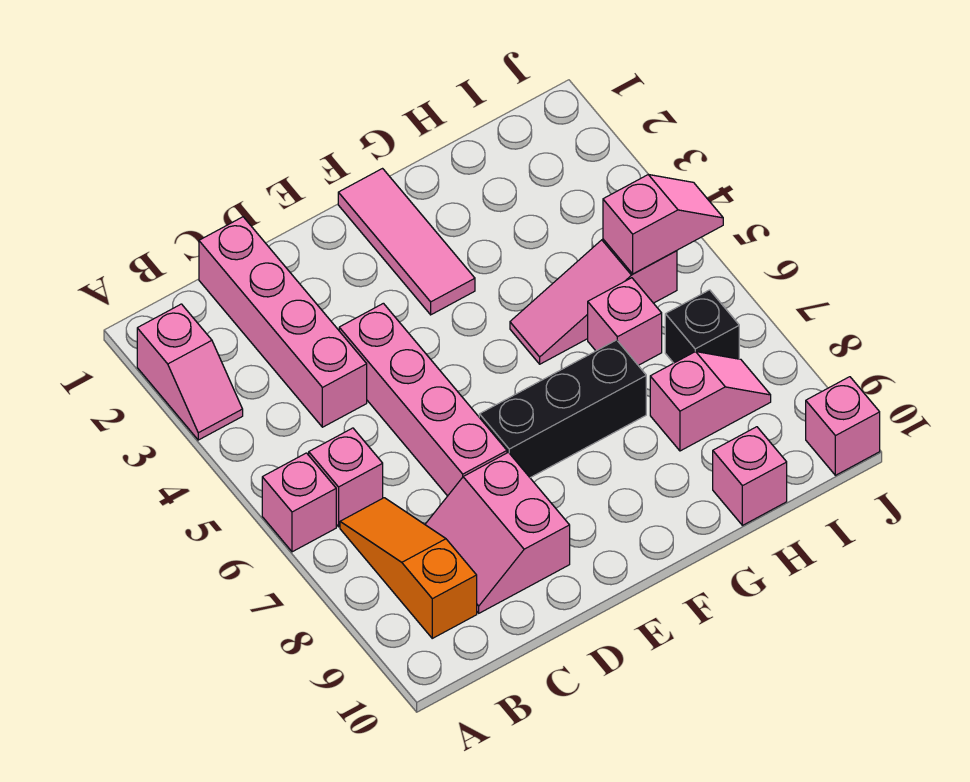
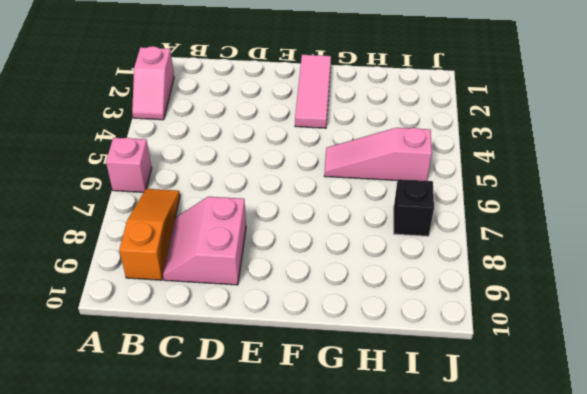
none -> pink 1x1 brick [309,428,383,527]
none -> pink 1x4 brick [199,217,367,427]
none -> pink 1x4 brick [339,303,507,496]

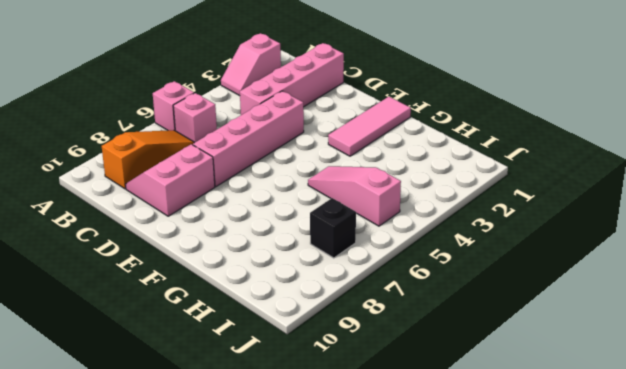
none -> black 1x3 brick [479,340,646,478]
none -> pink 1x1 brick [588,278,662,365]
none -> pink 1x2 slope [650,351,771,451]

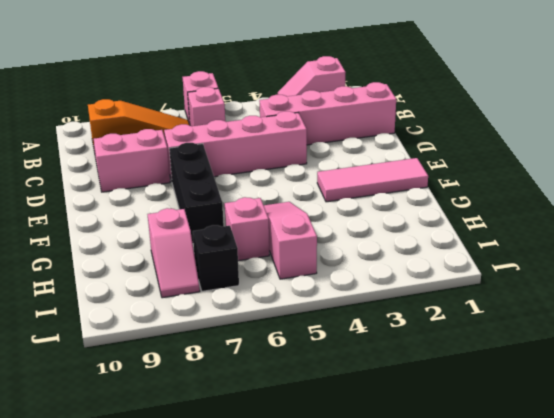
none -> pink 1x1 brick [713,427,787,525]
none -> pink 1x1 brick [806,377,880,475]
none -> pink 1x2 slope [603,175,723,274]

